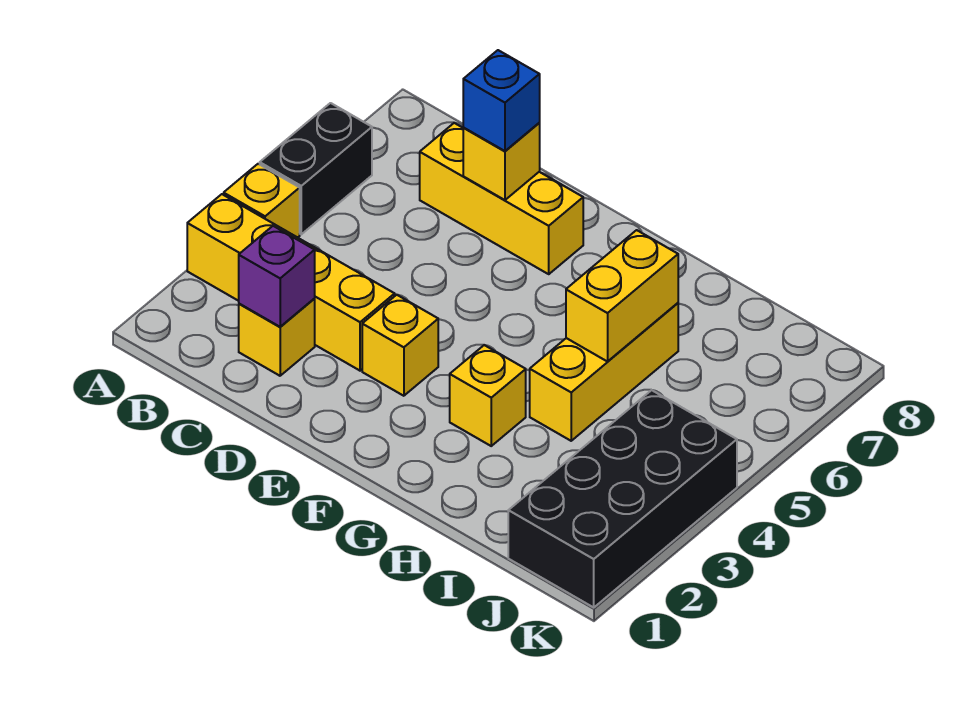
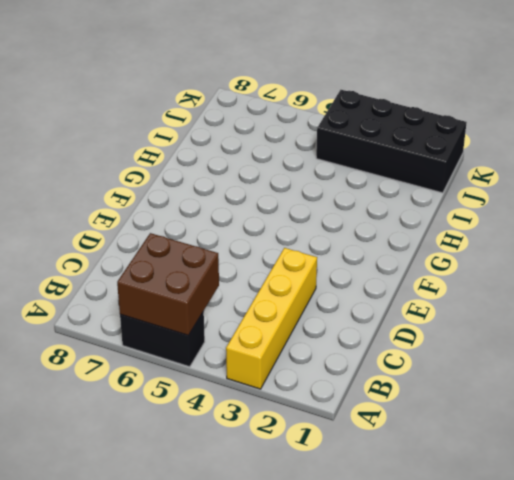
brown 2x2 brick [117,233,219,336] -> none
none -> yellow 1x1 brick [224,164,300,238]
none -> yellow 1x1 brick [239,299,315,376]
none -> yellow 1x3 brick [420,123,583,274]

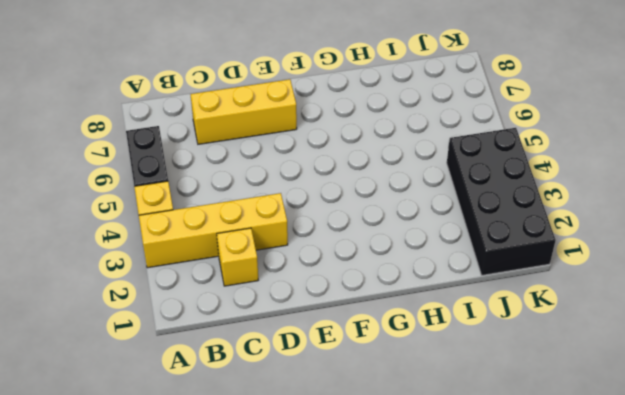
none -> yellow 1x1 brick [362,295,438,396]
none -> yellow 1x1 brick [450,345,526,446]
none -> yellow 1x3 brick [530,303,678,441]

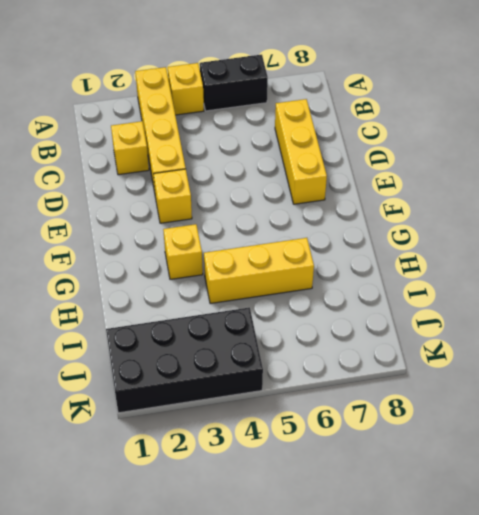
none -> purple 1x1 brick [239,226,315,327]
none -> yellow 1x1 brick [463,123,540,200]
none -> yellow 1x2 brick [566,230,678,362]

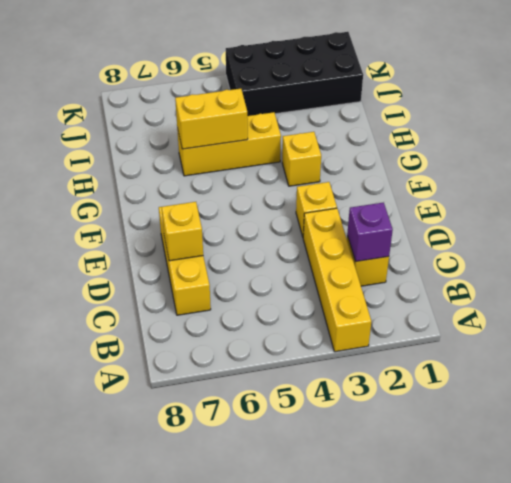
none -> yellow 1x1 brick [224,164,300,238]
none -> black 1x2 brick [260,103,372,234]
none -> blue 1x1 brick [463,50,540,151]

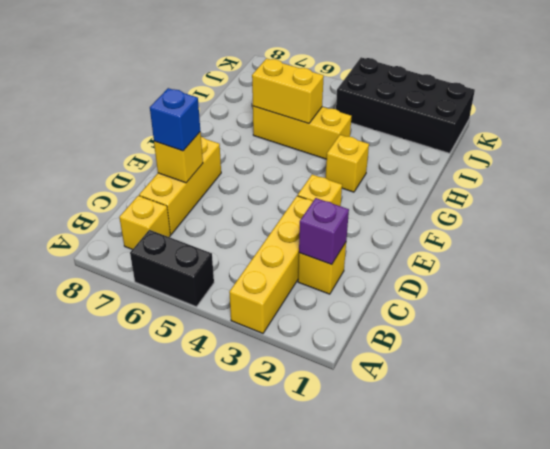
yellow 1x1 brick [119,196,170,250] -> yellow 1x1 brick moved to [224,164,300,238]

